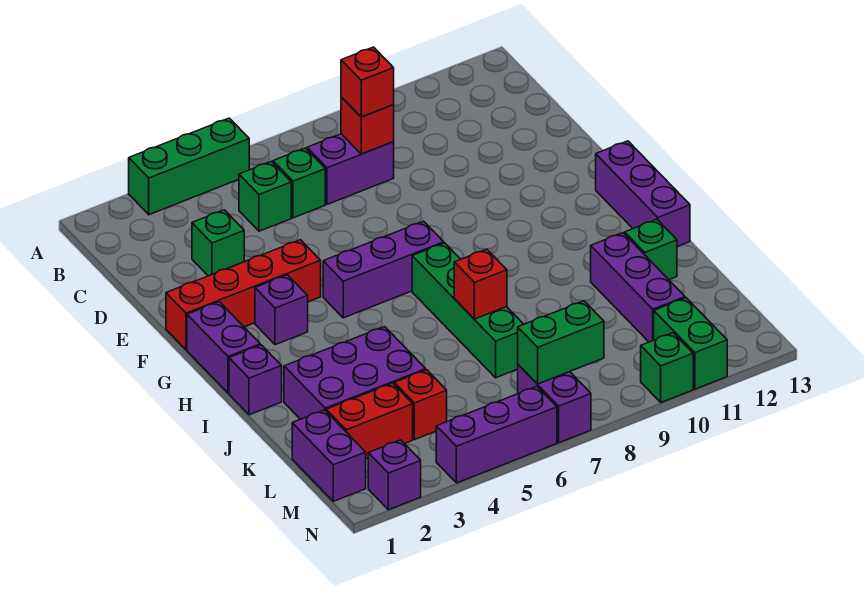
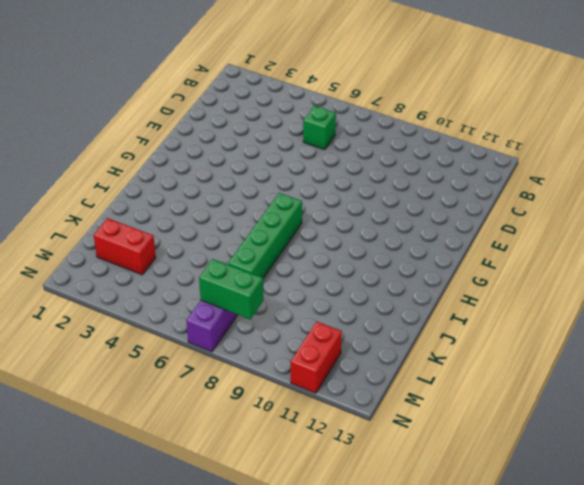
red 1x2 brick [291,322,342,393] -> green 1x2 brick [654,298,727,389]
none -> green 1x3 brick [129,118,249,215]
none -> green 1x1 brick [239,161,291,231]
none -> purple 1x2 brick [307,134,394,204]

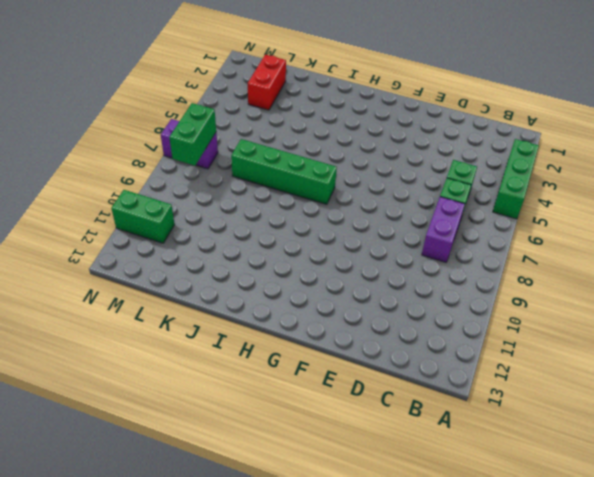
none -> green 1x1 brick [192,210,244,276]
none -> red 1x4 brick [166,240,321,350]
none -> purple 1x2 brick [187,302,260,393]

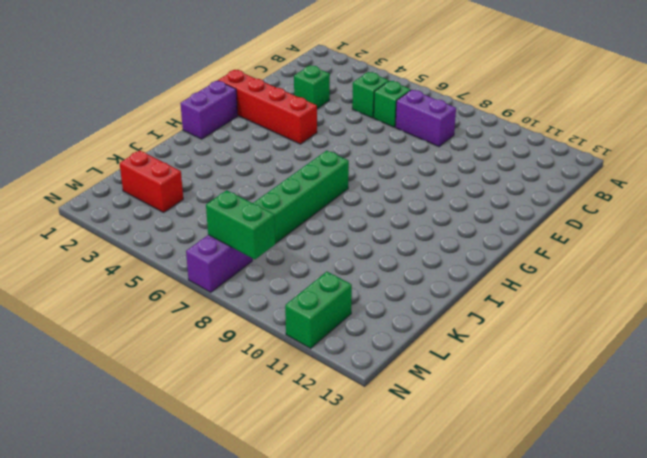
none -> green 1x3 brick [129,118,249,215]
none -> purple 1x1 brick [255,275,308,345]
none -> purple 1x3 brick [323,221,444,318]

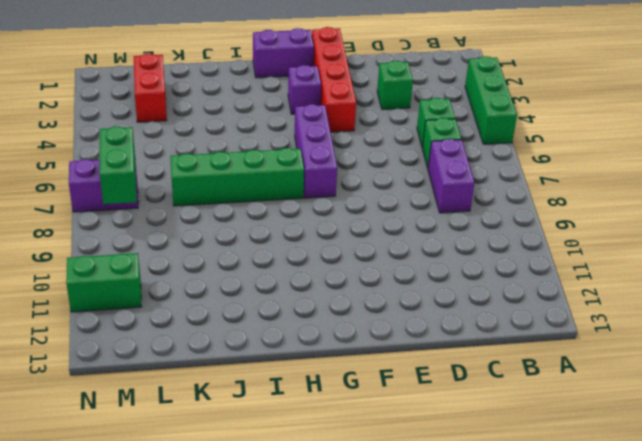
none -> purple 1x3 brick [596,141,690,246]
none -> purple 1x1 brick [229,345,282,415]
none -> purple 2x3 brick [284,327,426,419]

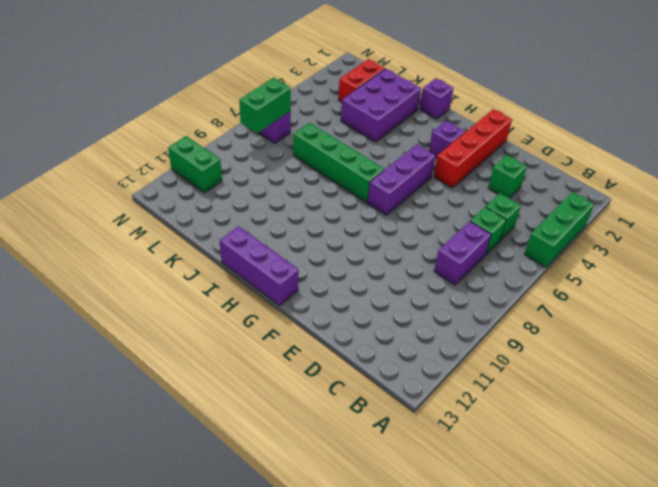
none -> purple 1x2 brick [187,302,260,393]
none -> purple 1x3 brick [591,233,685,342]
none -> green 1x1 brick [625,219,677,280]

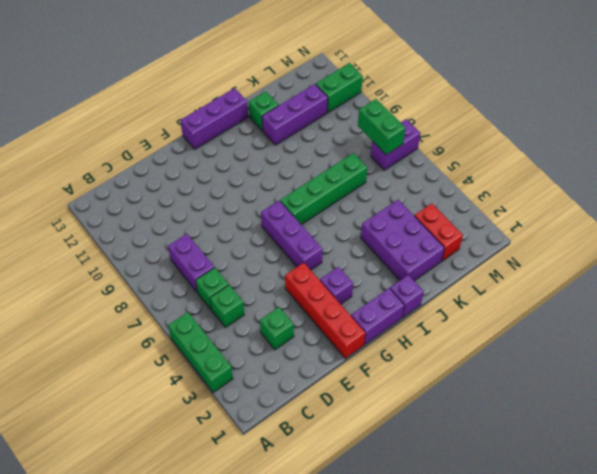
none -> purple 1x2 brick [292,410,366,501]
none -> red 1x1 brick [394,370,447,440]
none -> purple 1x1 brick [368,440,421,510]

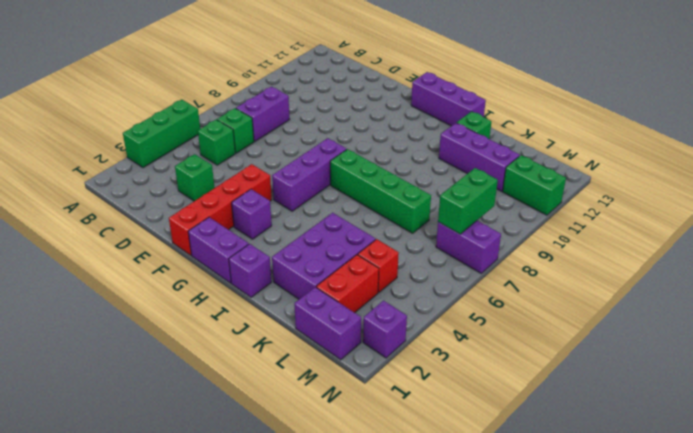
none -> purple 1x3 brick [436,386,557,483]
none -> green 1x1 brick [641,333,693,402]
none -> red 1x1 brick [341,97,394,154]

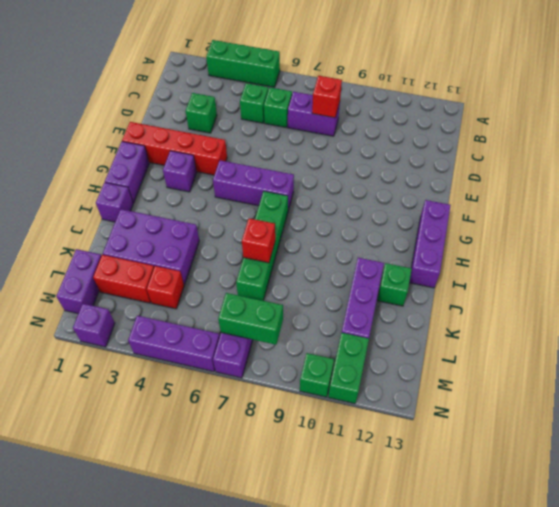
none -> red 1x1 brick [341,47,394,117]

